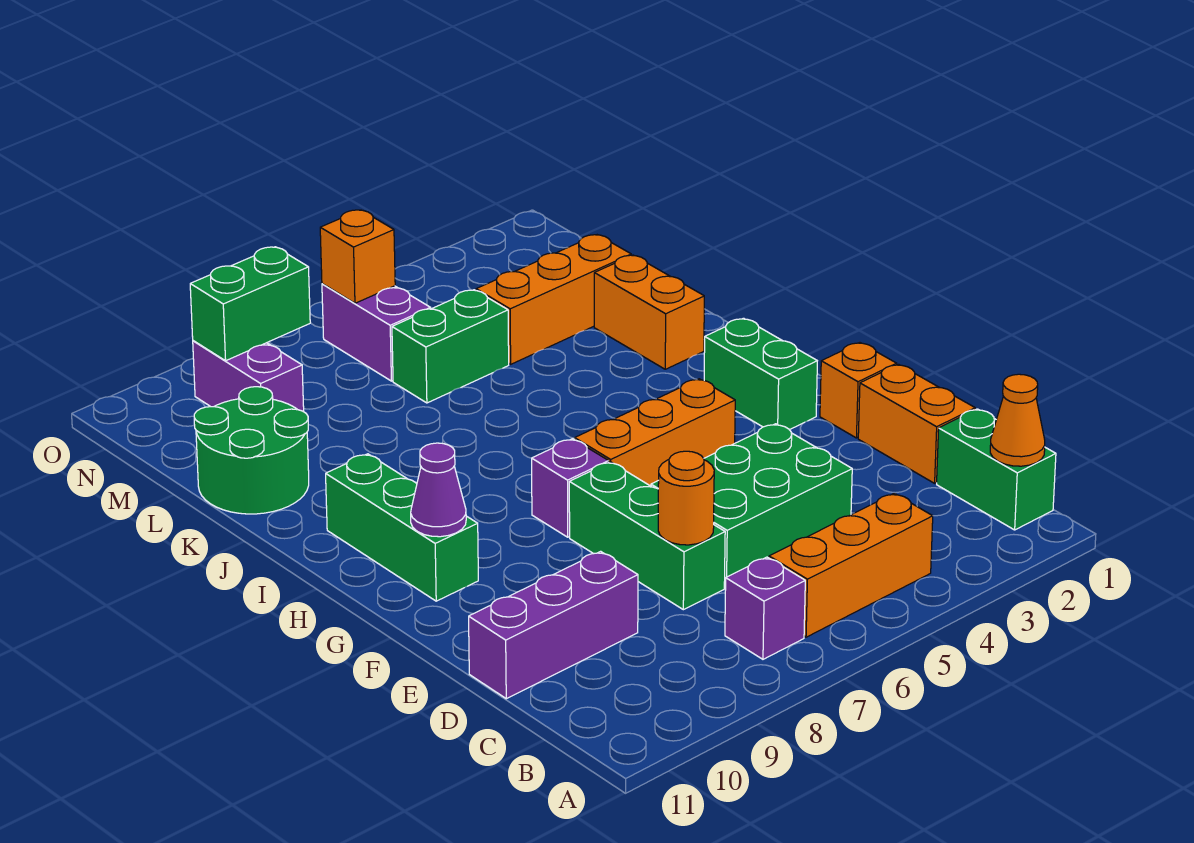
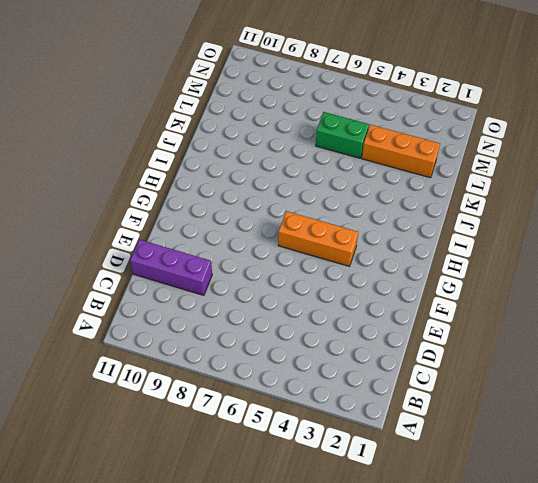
none -> green 1x2 brick [937,409,1056,530]
none -> orange 1x3 brick [769,493,933,637]
none -> purple 1x1 brick [725,557,805,659]

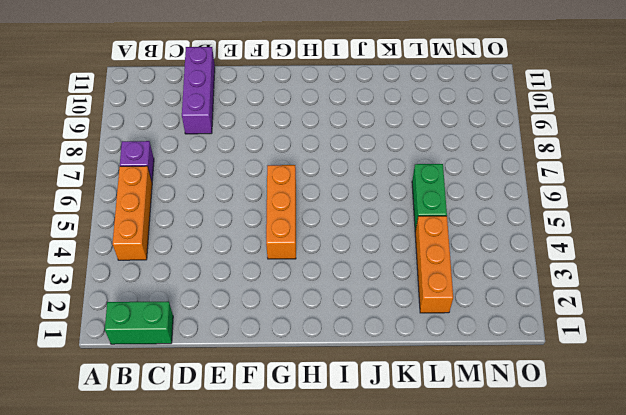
none -> orange 1x2 brick [858,364,975,483]
none -> green 2x3 brick [651,424,852,588]
none -> green 1x3 brick [569,462,725,610]

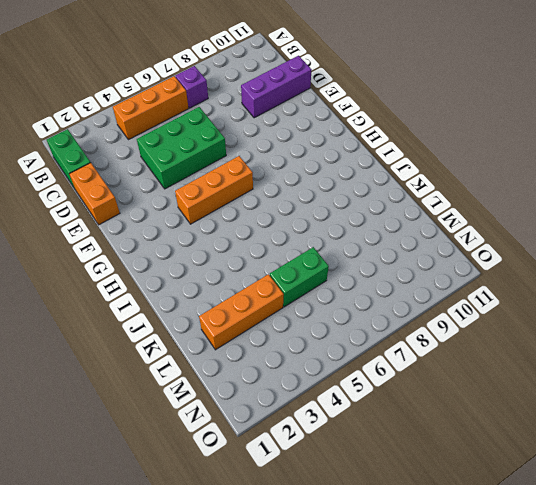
none -> green 1x3 brick [569,462,725,610]
none -> orange 1x1 brick [820,343,897,438]
none -> green 1x2 brick [704,318,817,430]

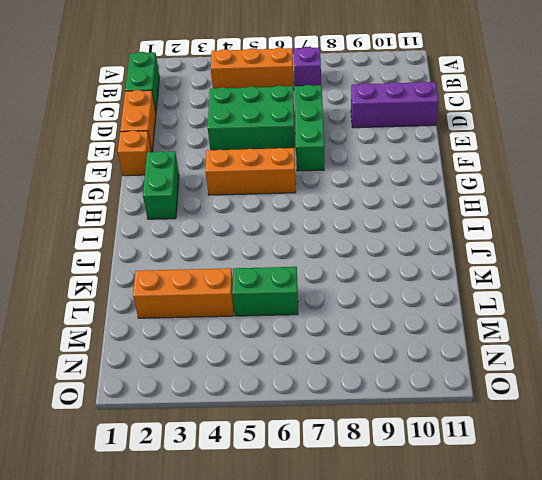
none -> purple 1x1 brick [532,439,609,537]
none -> green 1x3 brick [326,454,478,601]
none -> orange 1x2 brick [594,255,704,369]

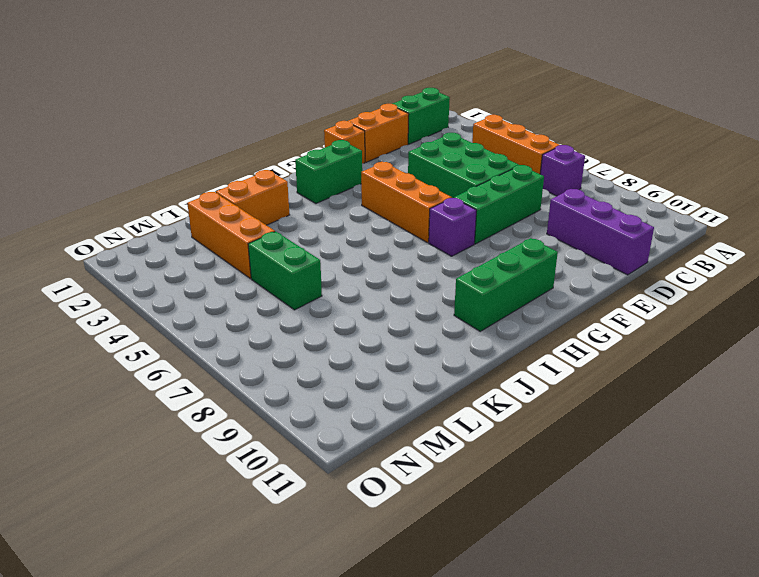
none -> green 2x2 round brick [194,387,309,514]
none -> purple 1x2 brick [322,284,431,381]
none -> purple 1x2 brick [193,341,304,412]

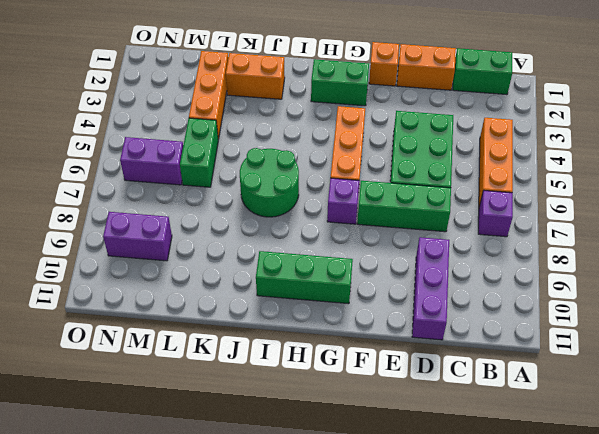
green 2x2 round brick [240,148,299,217] -> green 2x2 round brick moved to [194,387,309,514]
none -> orange 1x1 cone [990,374,1045,466]
none -> orange 1x1 round brick [658,451,714,545]
none -> purple 1x1 cone [411,443,466,537]

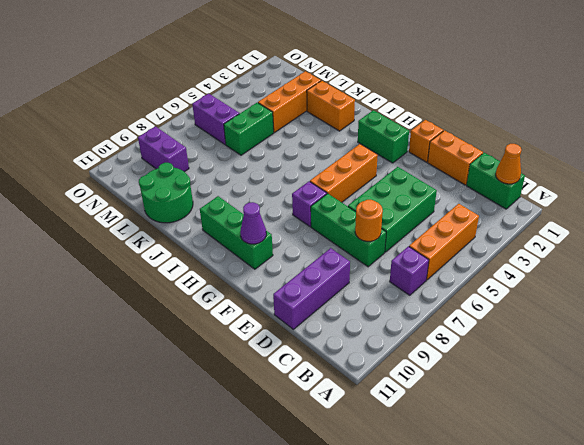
none -> orange 1x1 brick [320,210,395,303]
none -> green 1x2 brick [190,247,310,361]

